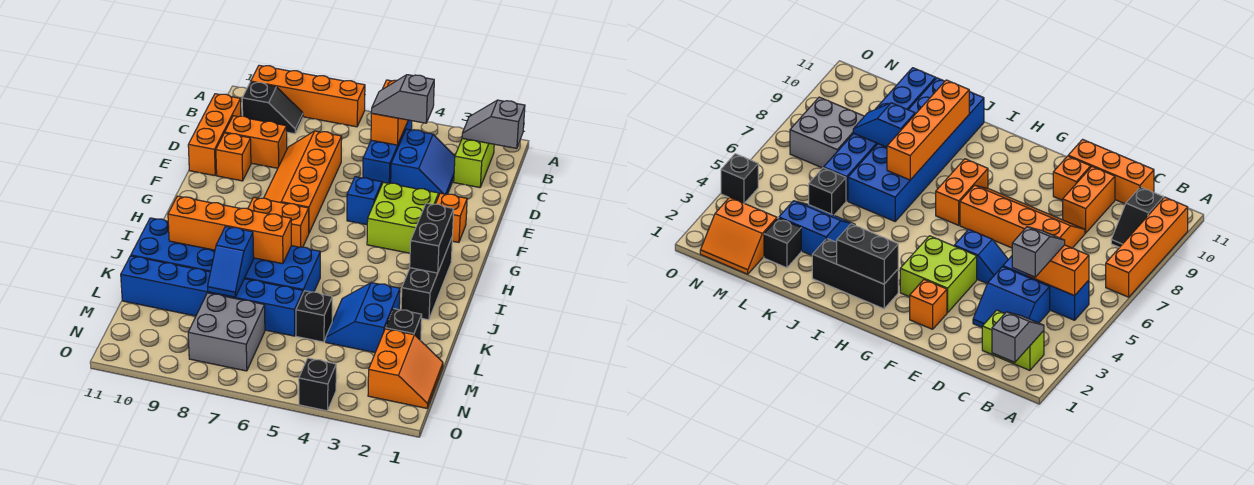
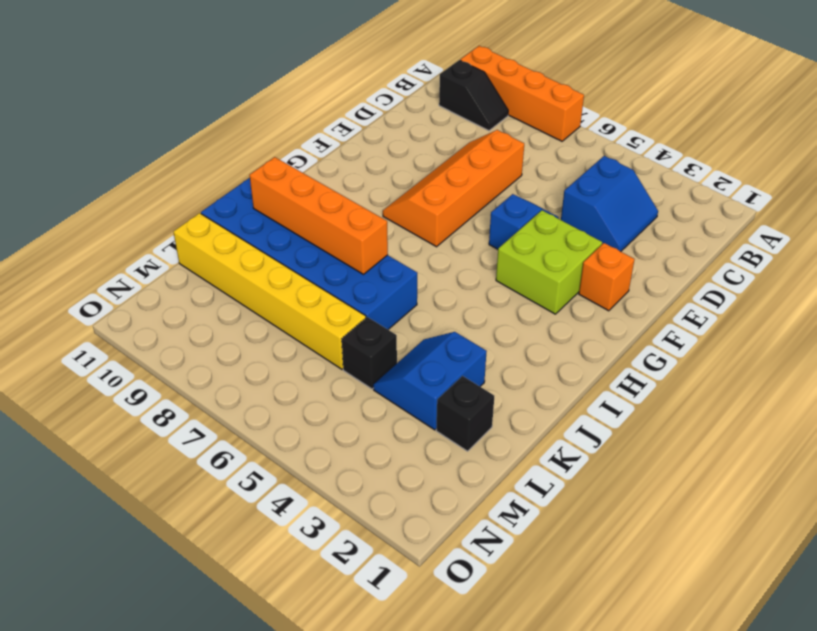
yellow 1x6 brick [174,213,366,369] -> blue 1x6 brick [121,256,303,336]
none -> lime 1x2 brick [454,138,494,188]
none -> blue 1x3 brick [363,120,412,184]
none -> orange 1x3 brick [188,94,241,176]

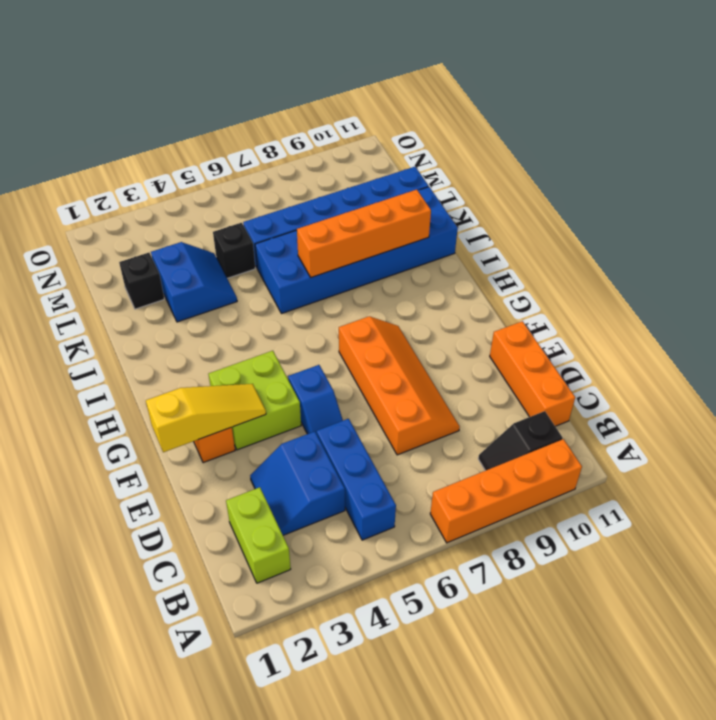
yellow 1x3 slope [146,384,266,452] -> none
none -> orange 1x2 brick [225,116,287,168]
none -> orange 1x1 brick [216,133,251,181]
none -> black 1x3 brick [401,238,452,320]

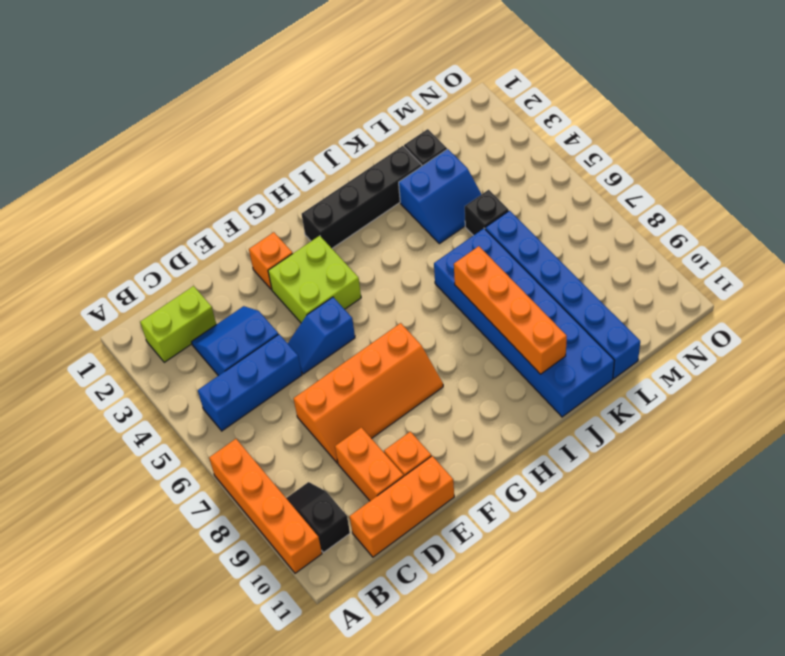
black 1x4 brick [302,146,422,248] -> black 1x3 brick [401,238,452,320]
none -> orange 1x2 brick [248,197,309,247]
none -> orange 2x2 slope [368,329,443,408]
none -> grey 2x2 brick [188,293,265,371]

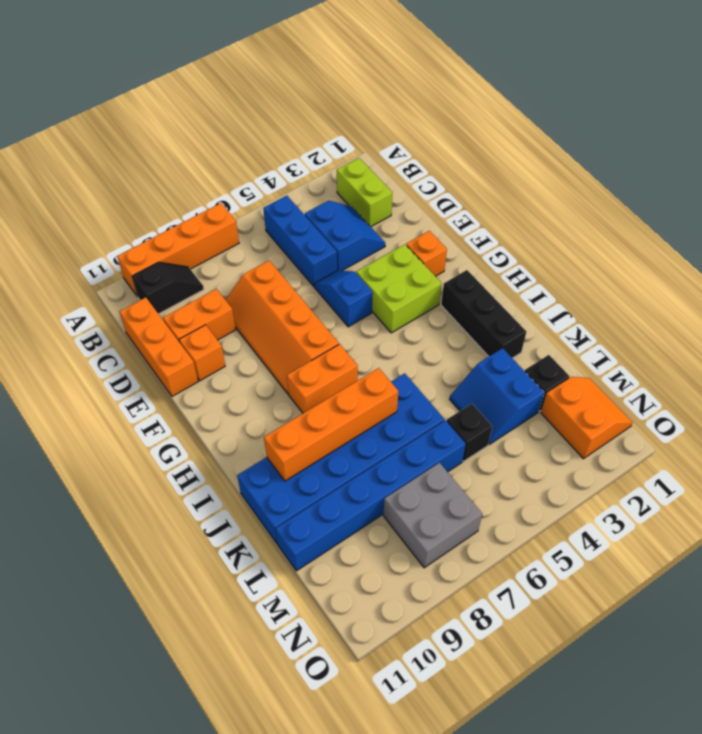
none -> black 1x1 brick [299,358,336,411]
none -> grey 1x2 slope [462,100,525,148]
none -> orange 1x2 brick [371,80,408,145]

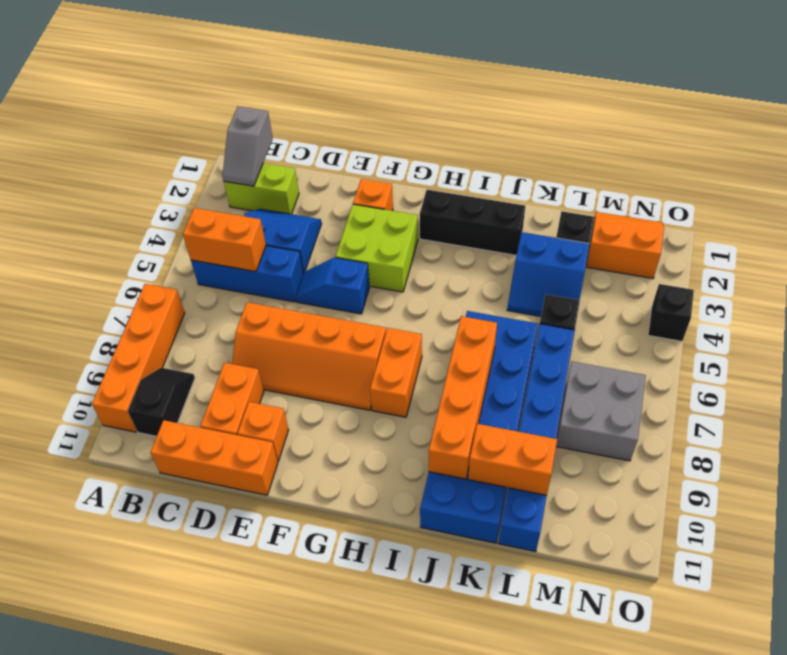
orange 1x2 brick [468,424,557,495] -> none
none -> black 1x2 brick [410,203,454,273]
none -> blue 1x2 slope [208,226,254,297]
none -> grey 1x2 slope [371,75,434,123]

